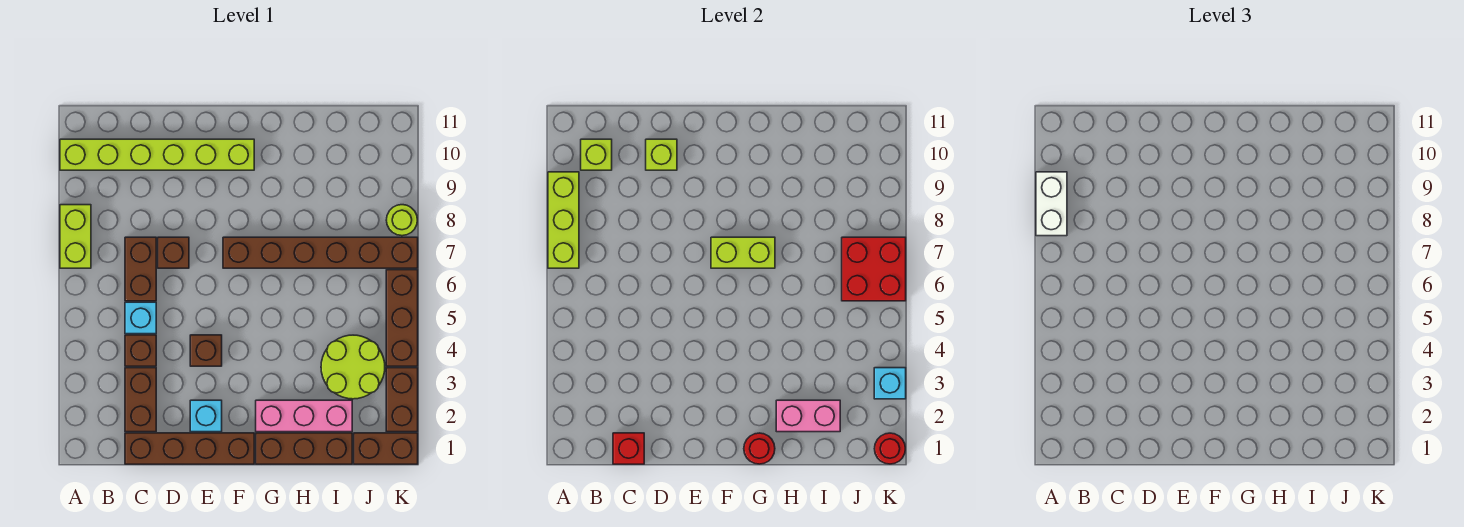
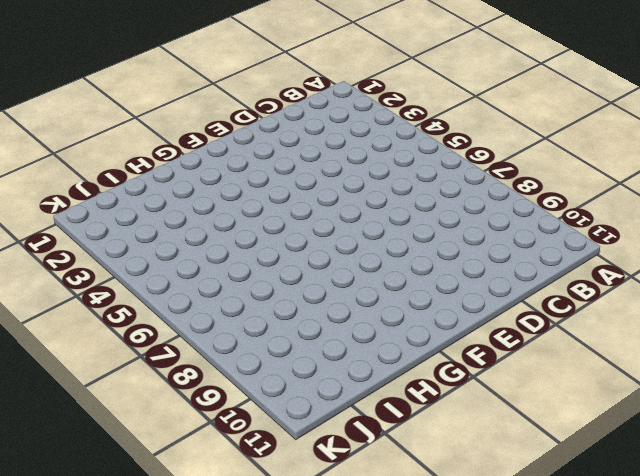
none -> lime 1x2 brick [60,205,91,268]
none -> lime 1x6 brick [60,139,254,170]
none -> brown 1x4 brick [125,433,254,464]

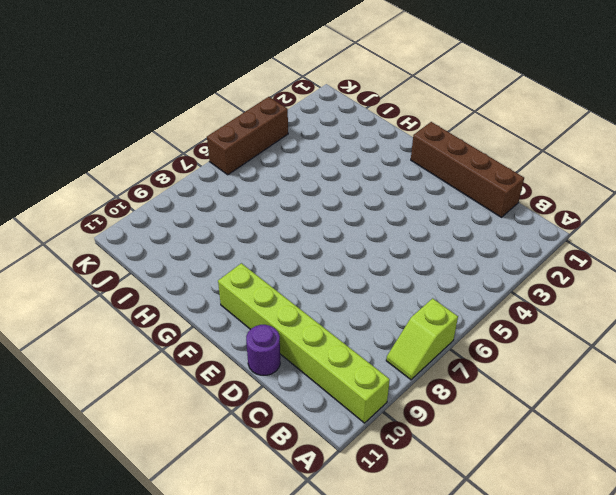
lime 1x2 slope [386,298,458,380] -> lime 1x2 brick [60,205,91,268]
purple 1x1 round brick [246,325,280,375] -> none
none -> brown 1x2 brick [125,368,156,432]
none -> brown 1x1 brick [125,335,156,366]
none -> cyan 1x1 brick [125,302,156,334]

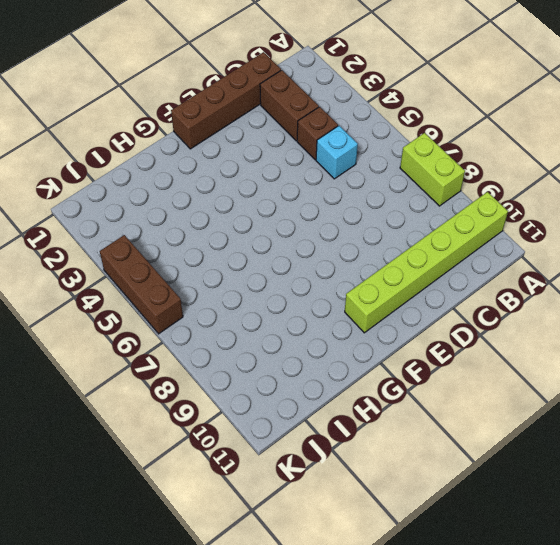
none -> brown 1x2 brick [125,237,156,301]
none -> brown 1x1 brick [158,237,189,268]
none -> cyan 1x1 brick [190,400,222,432]

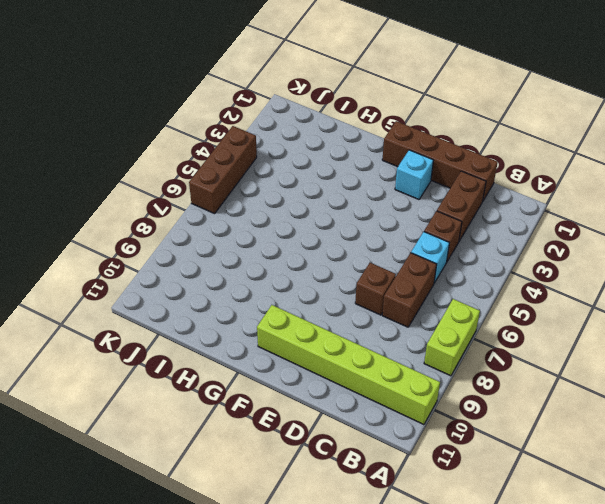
none -> brown 1x1 brick [190,335,222,366]
none -> brown 1x6 brick [223,237,418,268]
none -> brown 1x3 brick [256,433,352,464]

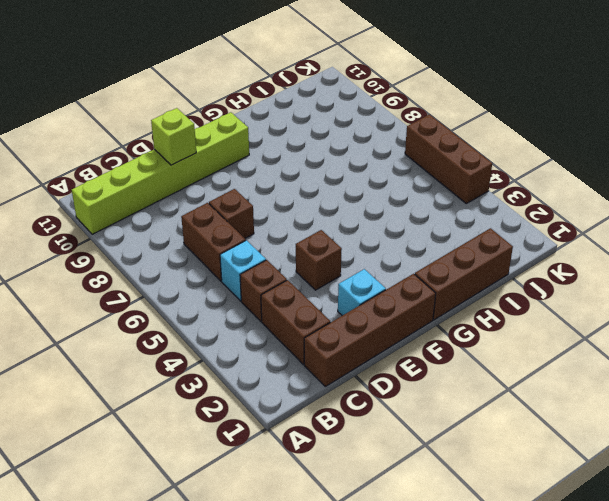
none -> lime 1x2 brick [60,205,91,268]
none -> brown 1x6 brick [223,237,418,268]
none -> pink 1x3 brick [256,400,352,432]

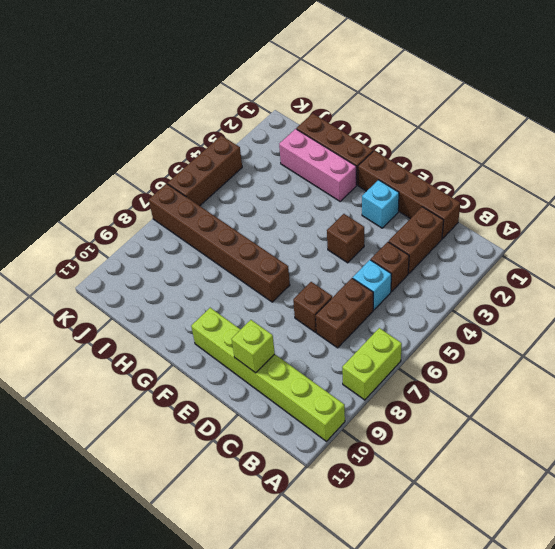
none -> lime 2x2 round brick [321,335,385,399]
none -> brown 1x2 brick [354,433,418,464]
none -> brown 1x2 brick [386,368,418,432]

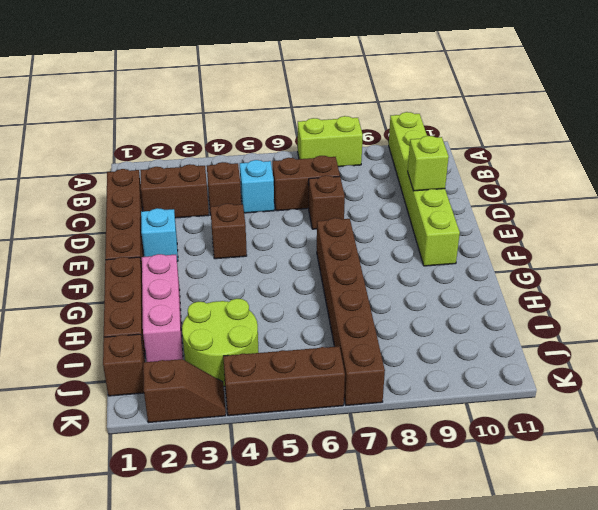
brown 1x1 brick [103,334,145,396] -> brown 1x2 brick [354,433,418,464]
brown 1x2 slope [143,359,226,423] -> brown 1x2 brick [386,368,418,432]
none -> lime 1x1 round brick [386,205,417,236]
none -> lime 1x3 brick [548,172,579,268]
none -> lime 1x1 brick [581,139,612,170]

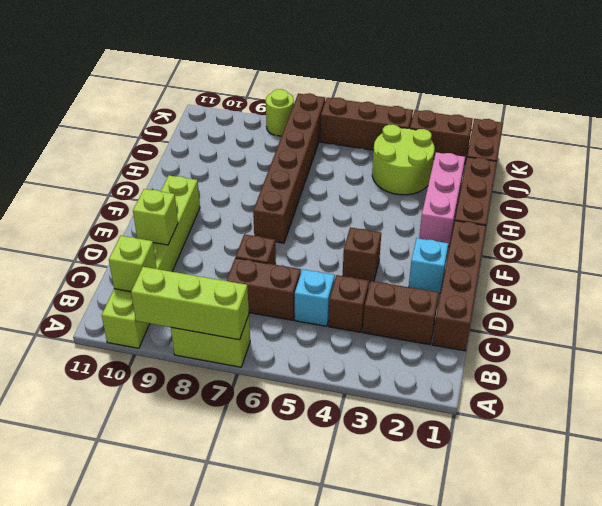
none -> red 1x1 brick [613,433,644,464]
none -> lime 1x2 brick [711,237,775,268]
none -> red 1x1 round brick [744,433,775,464]

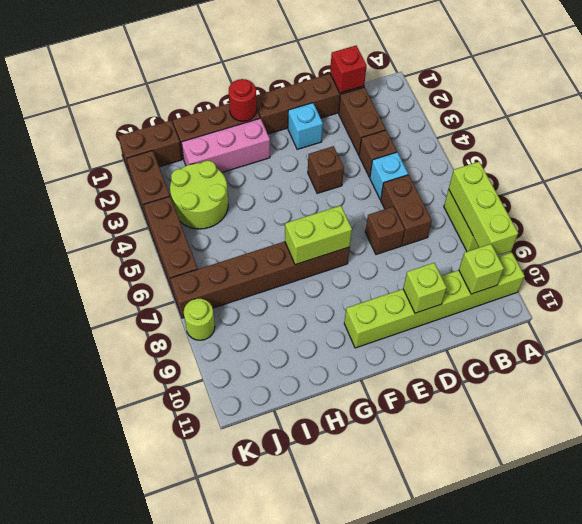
none -> pink 1x2 brick [776,400,840,432]
none -> red 2x2 brick [842,237,906,301]
none -> red 1x1 round brick [874,433,905,464]

